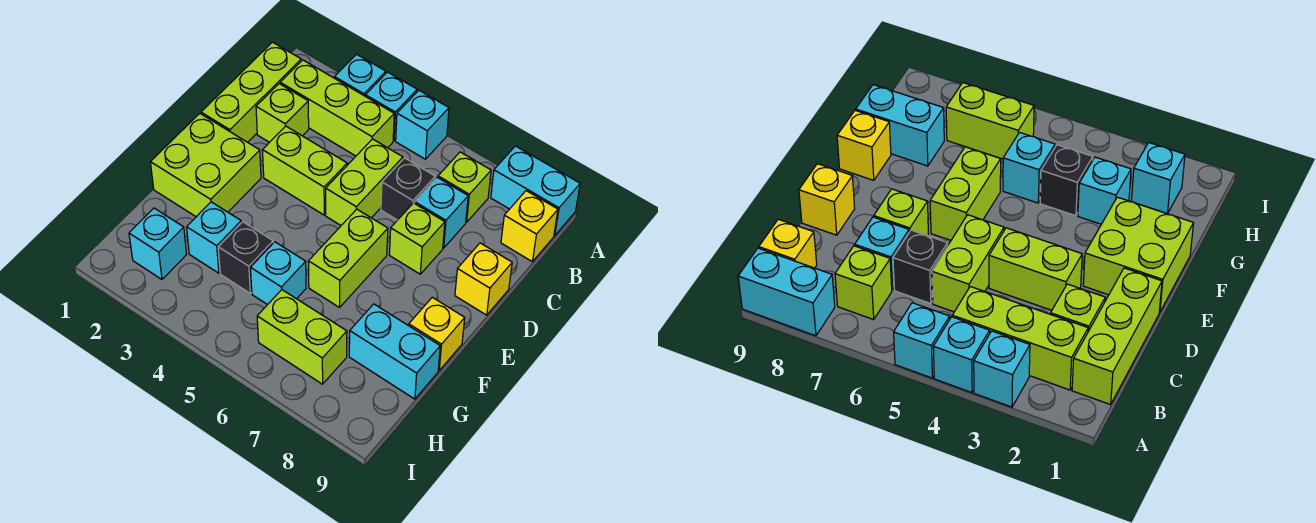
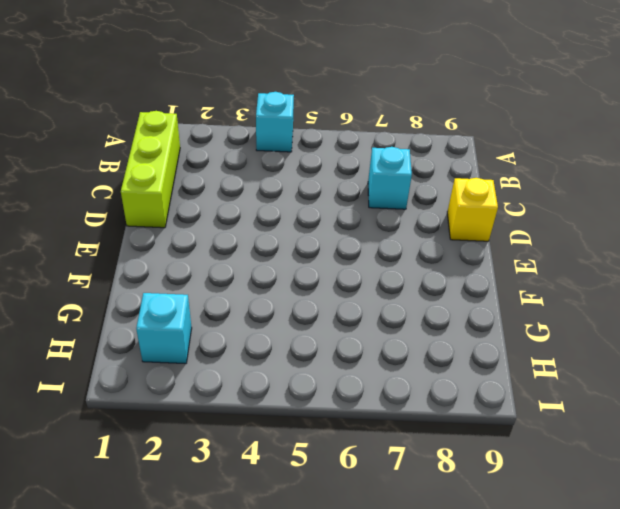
none -> cyan 1x1 brick [334,54,386,96]
none -> cyan 1x1 brick [396,90,449,159]
none -> cyan 1x2 brick [491,146,580,236]

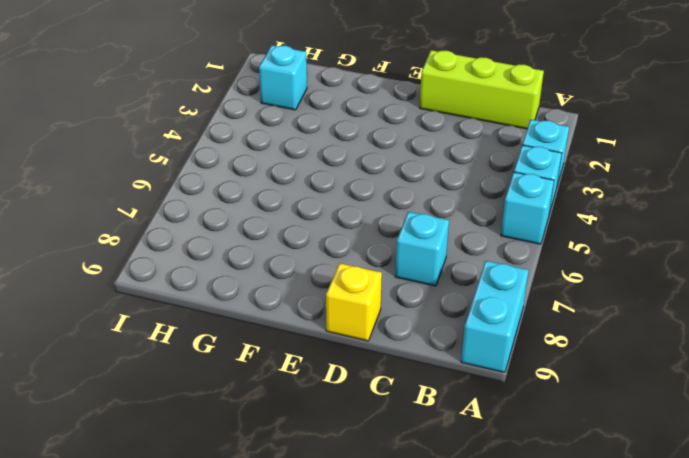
none -> lime 1x3 brick [280,60,394,156]
none -> lime 1x1 brick [438,152,491,222]
none -> yellow 1x1 brick [501,191,558,262]

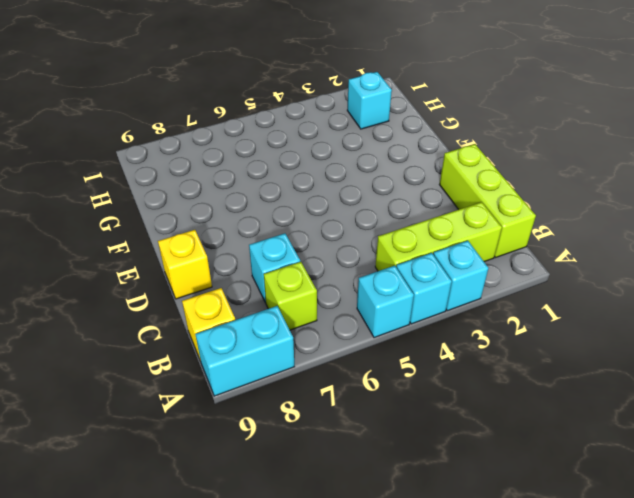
none -> lime 1x1 brick [256,84,309,142]
none -> lime 1x2 brick [326,139,403,225]
none -> black 1x1 brick [381,158,435,220]

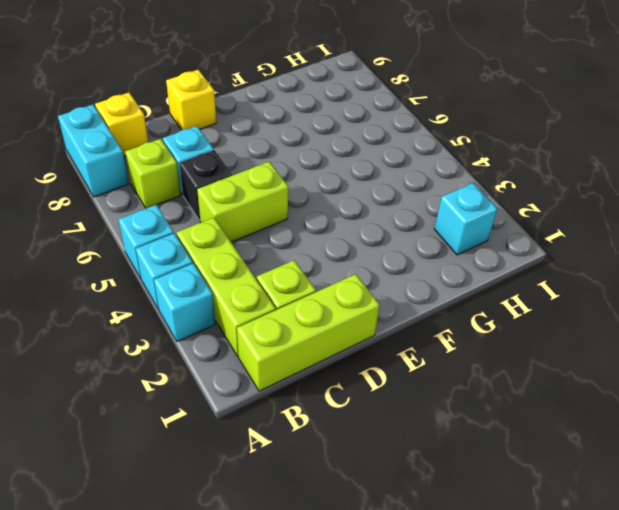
none -> lime 1x2 brick [263,126,347,215]
none -> lime 1x1 brick [389,203,445,274]
none -> lime 2x2 brick [150,114,261,217]

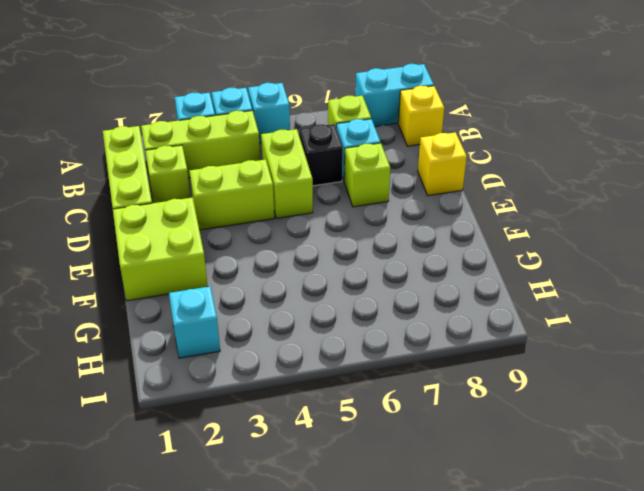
none -> lime 1x2 brick [308,209,388,307]
none -> yellow 1x1 brick [409,297,465,370]
none -> cyan 1x1 brick [187,202,241,273]

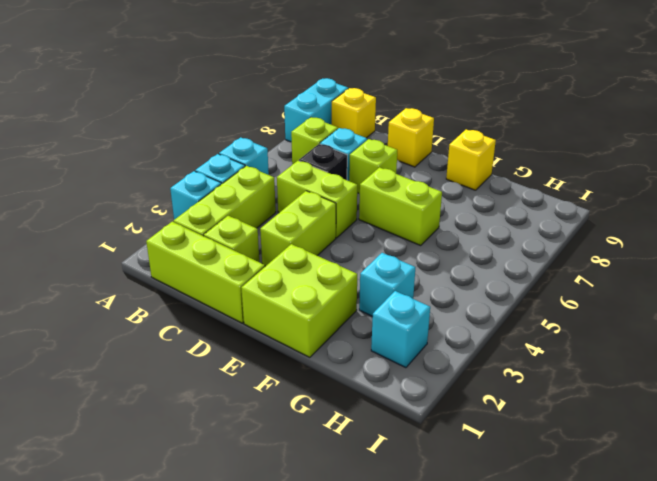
none -> black 1x1 brick [218,222,273,293]
none -> cyan 1x1 brick [250,242,306,305]
none -> cyan 1x2 brick [349,304,440,399]

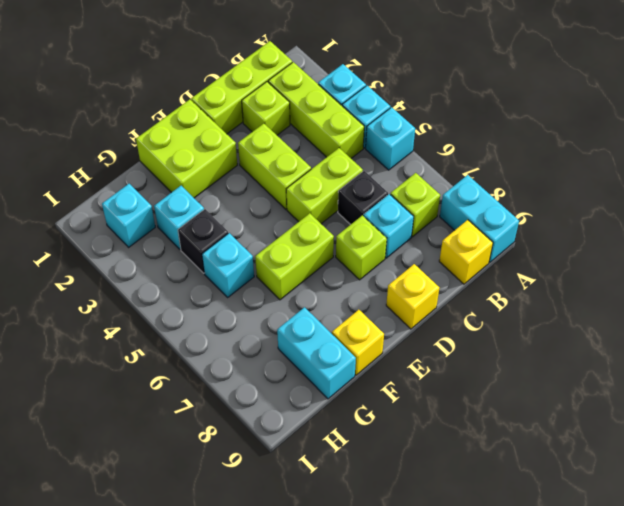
none -> lime 1x2 brick [257,290,347,384]

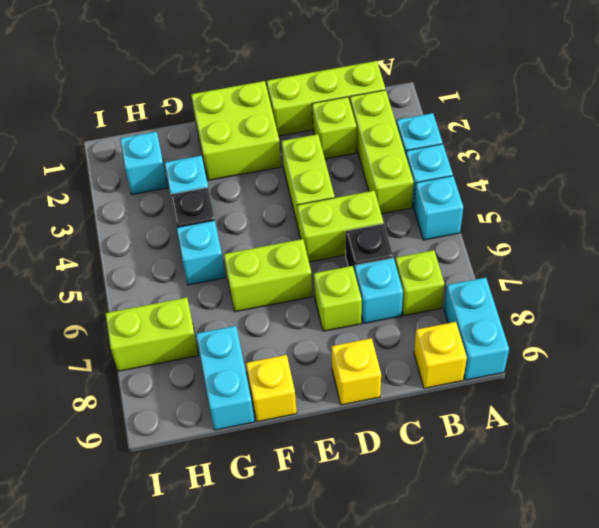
lime 1x2 brick [105,298,198,371] -> lime 1x2 brick turned to [257,290,347,384]

